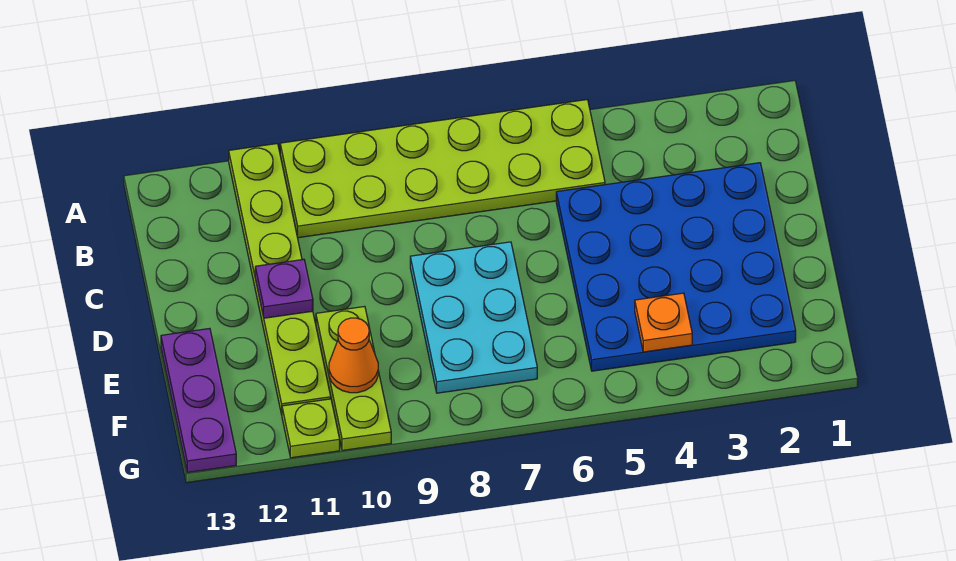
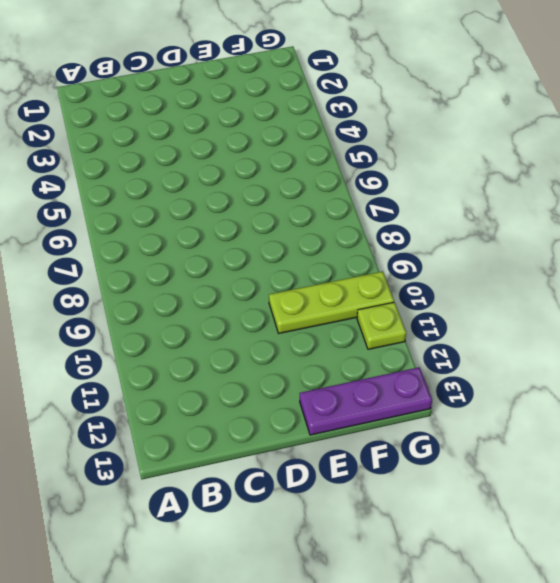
none -> lime 2x6 plate [280,100,605,238]
none -> lime 1x6 plate [229,144,331,415]

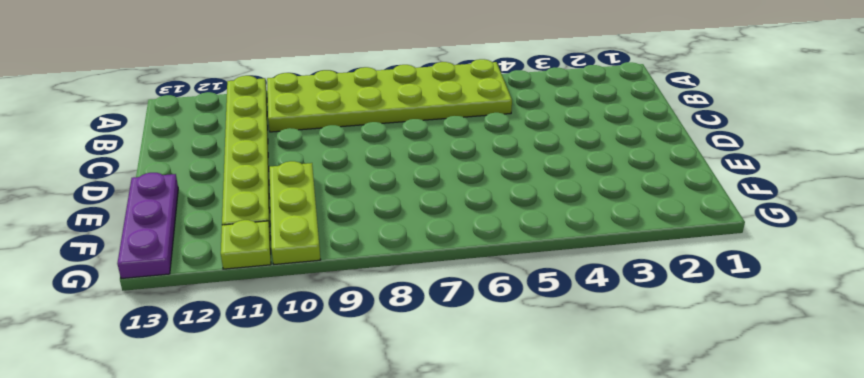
none -> blue 4x4 plate [556,163,796,371]
none -> cyan 2x3 plate [410,242,537,393]

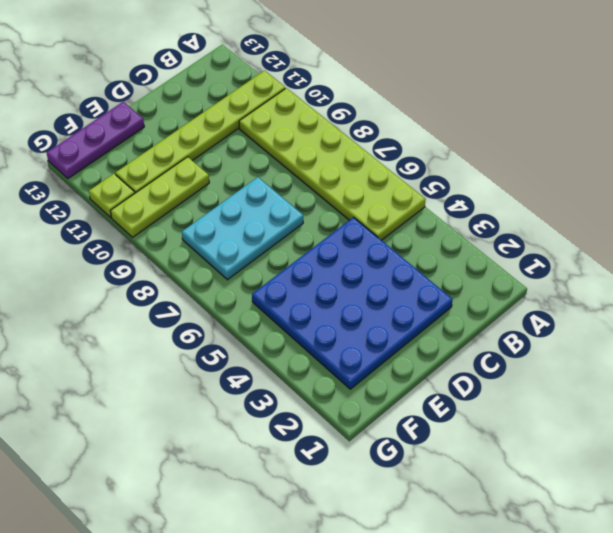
none -> purple 1x1 plate [255,259,313,318]
none -> orange 1x1 plate [635,293,692,352]

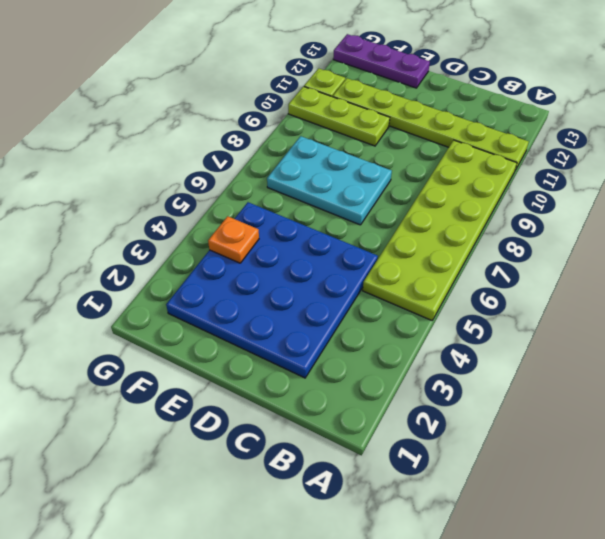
none -> purple 1x1 plate [255,259,313,318]
none -> orange 1x1 cone [329,318,378,393]

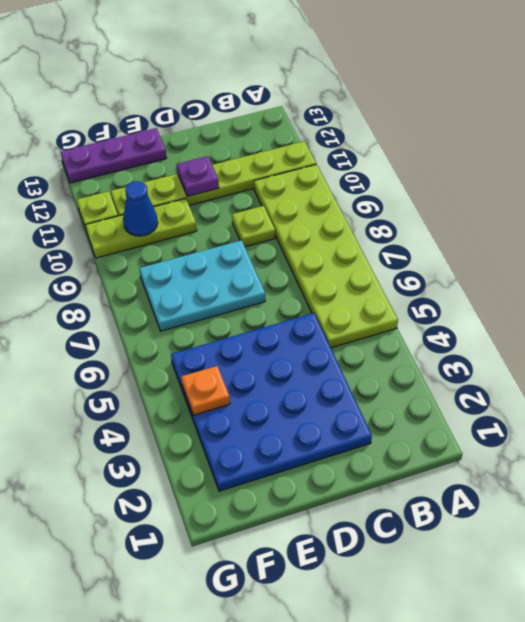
lime 1x1 plate [232,206,275,247] -> none
blue 1x1 cone [123,181,158,236] -> orange 1x1 cone [329,318,378,393]

